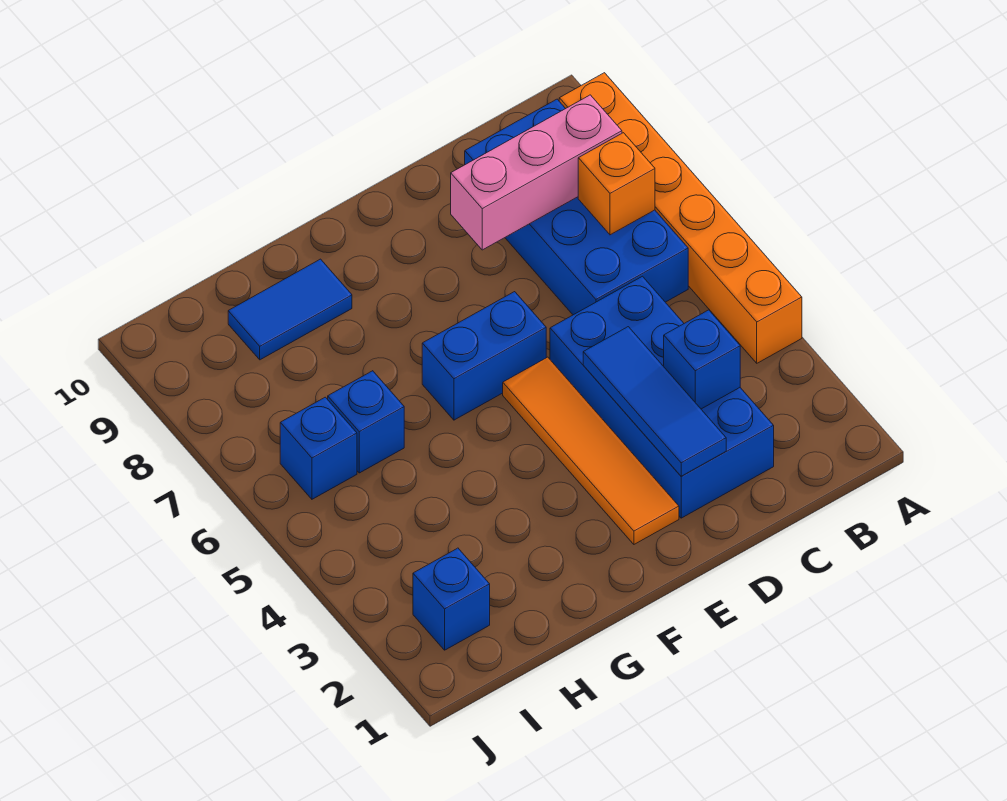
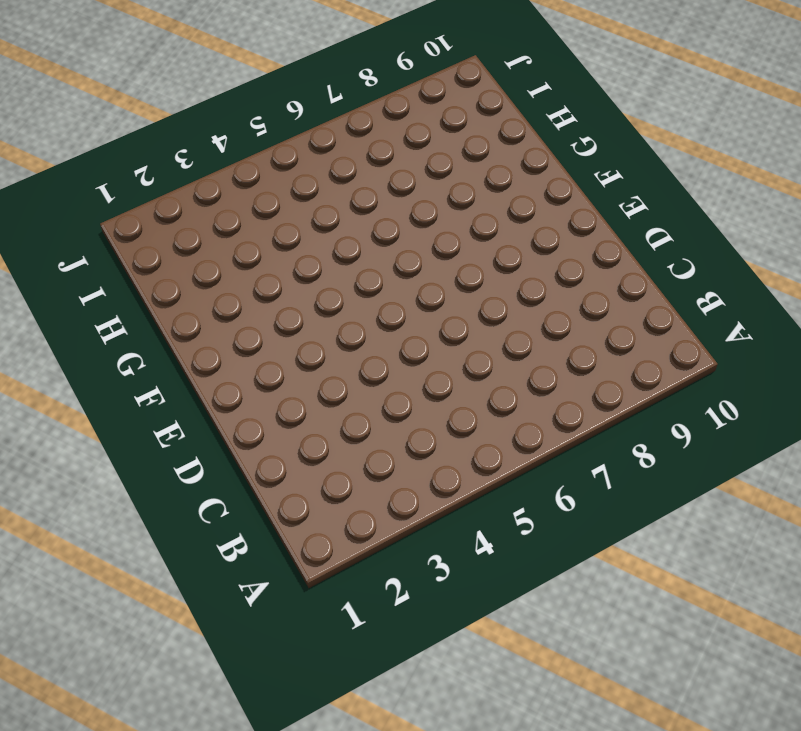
none -> orange 1x6 brick [559,73,802,363]
none -> blue 2x4 brick [465,99,688,315]
none -> blue 2x4 brick [550,276,774,518]

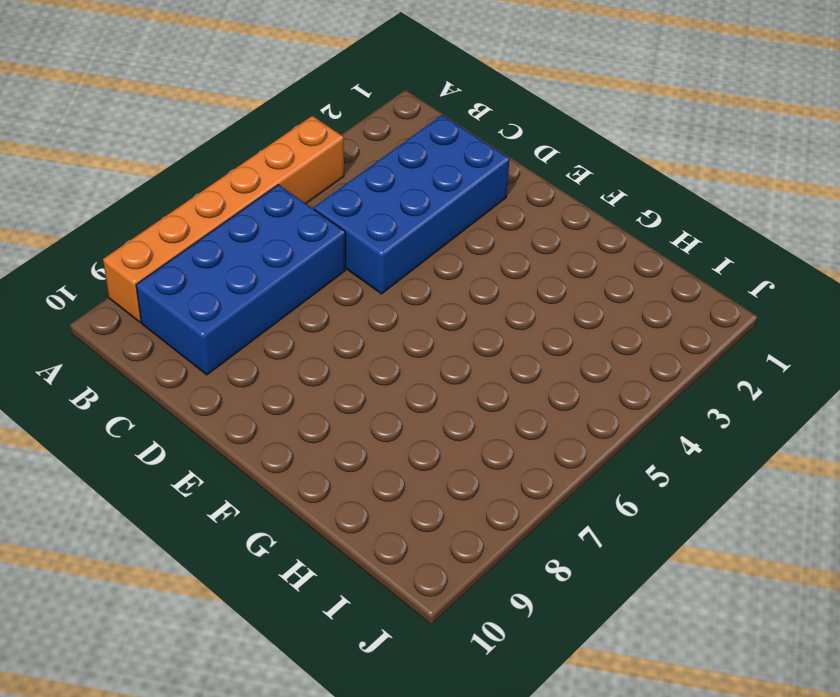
none -> orange 1x4 tile [503,357,679,544]
none -> blue 1x2 brick [422,292,546,420]
none -> blue 1x2 tile [228,259,352,360]

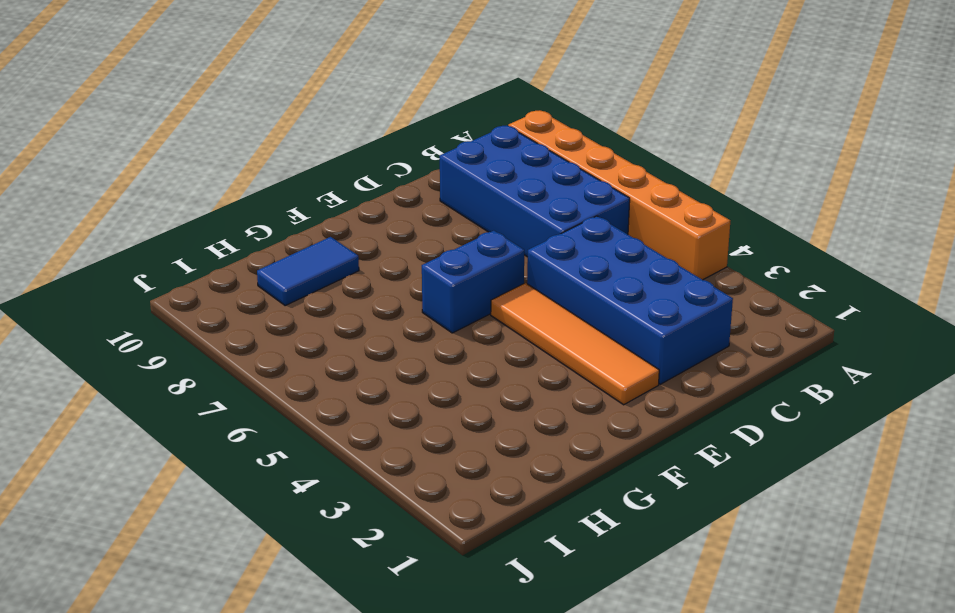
none -> blue 1x1 brick [328,371,404,473]
none -> blue 1x1 brick [413,548,490,650]
none -> blue 1x1 brick [280,397,357,499]

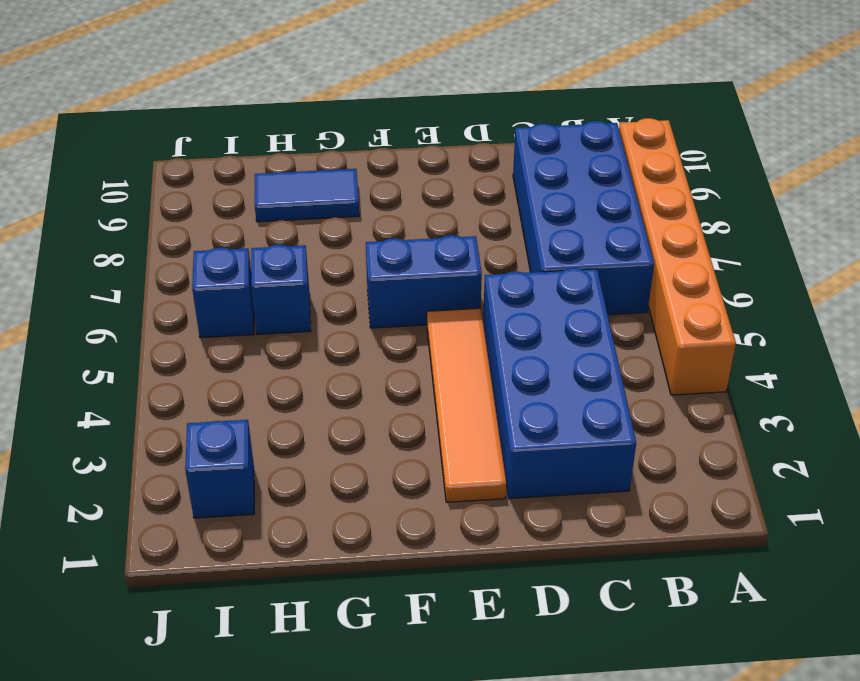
none -> orange 1x1 brick [578,133,655,235]
none -> pink 1x3 brick [451,95,622,250]
none -> blue 1x1 brick [664,310,740,409]

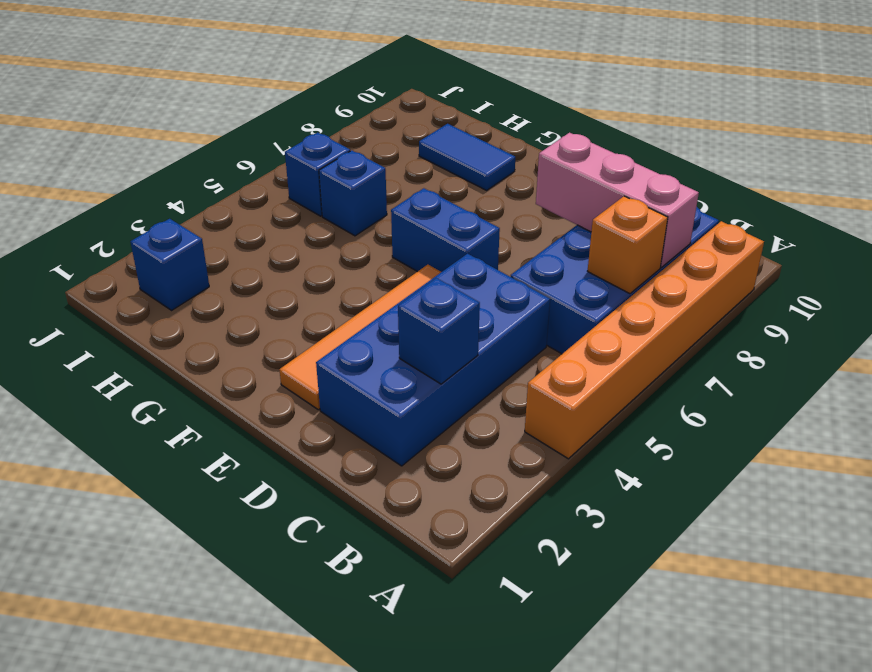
none -> blue 1x3 tile [583,327,726,476]

